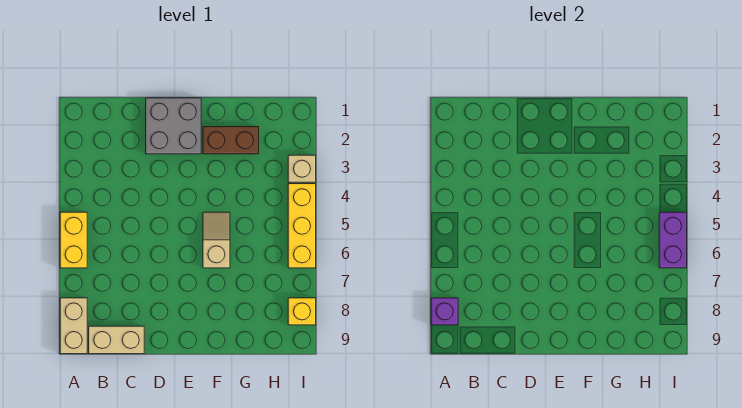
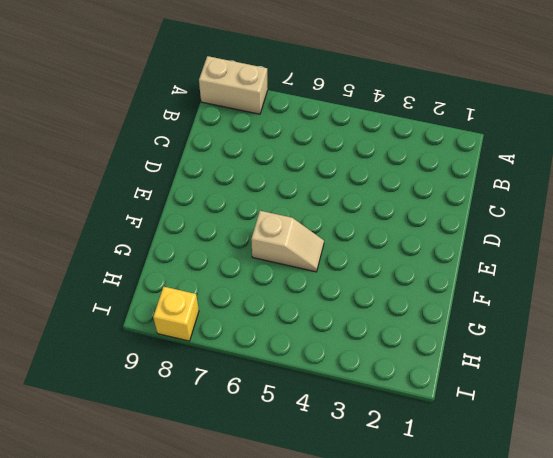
none -> yellow 1x2 brick [60,212,87,268]
none -> tan 1x2 brick [89,326,144,354]

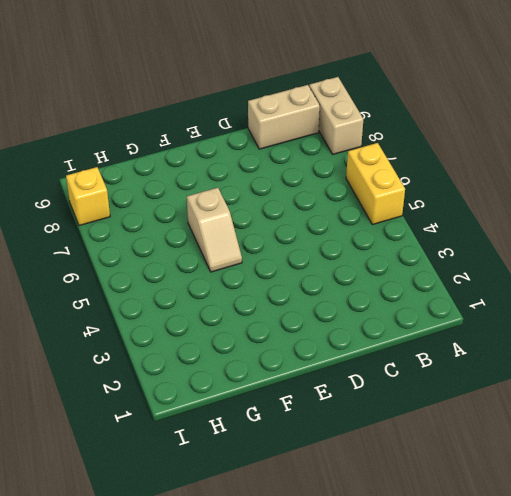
none -> grey 2x2 brick [146,98,201,154]
none -> brown 1x2 brick [203,127,259,154]

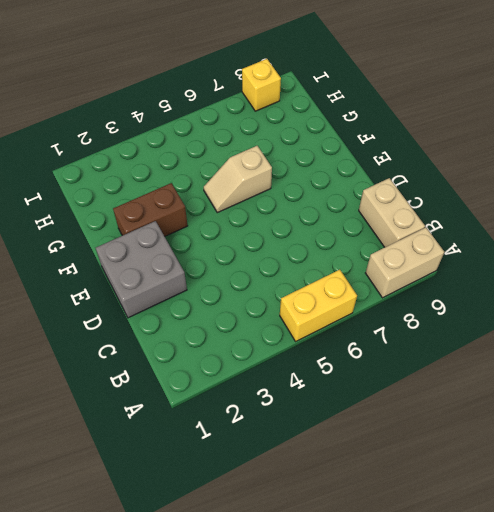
brown 1x2 brick [113,183,188,236] -> brown 1x2 brick turned to [203,127,259,154]
none -> tan 1x1 brick [288,155,316,182]
none -> yellow 1x3 brick [288,184,316,268]

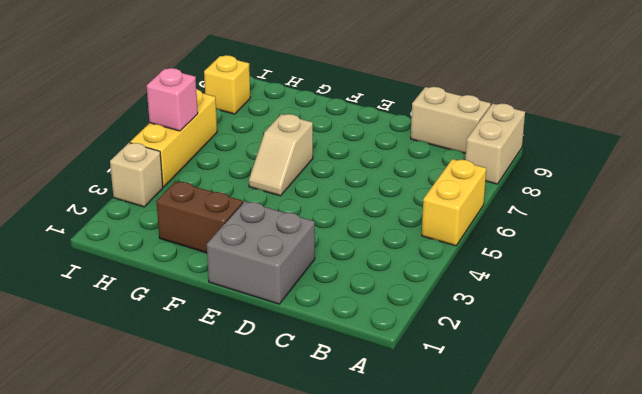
pink 1x1 brick [147,68,198,131] -> purple 1x2 brick [659,212,687,268]
none -> purple 1x1 brick [431,298,458,325]

